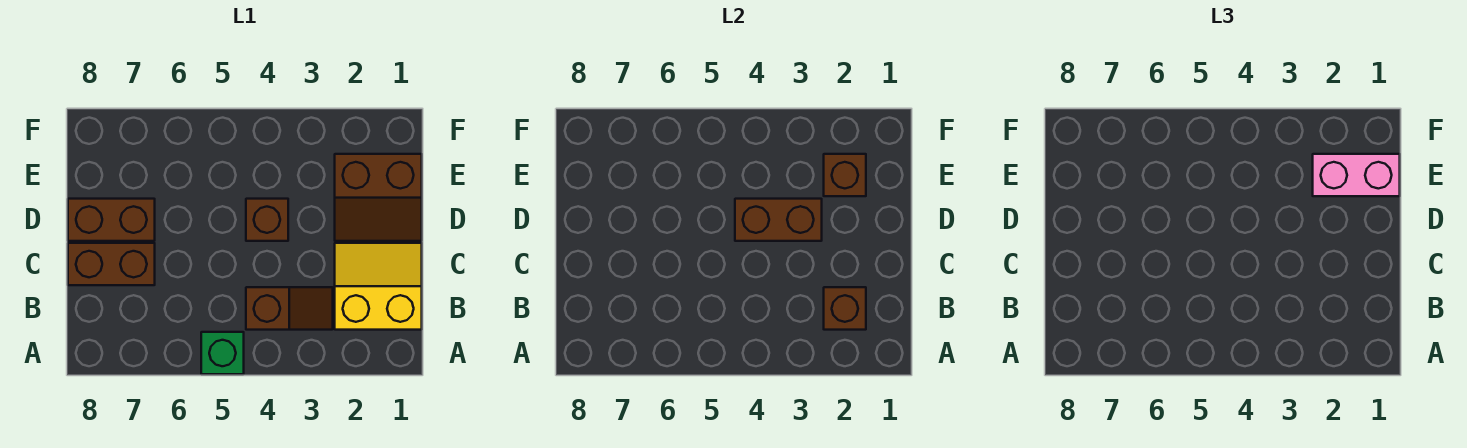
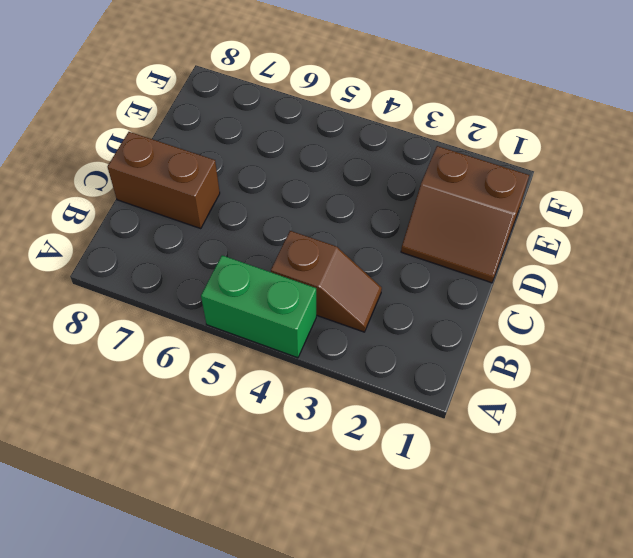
green 1x2 brick [201,255,316,358] -> green 1x1 brick [201,332,244,374]
none -> yellow 2x2 slope [335,243,422,330]
none -> brown 1x1 brick [246,199,288,241]

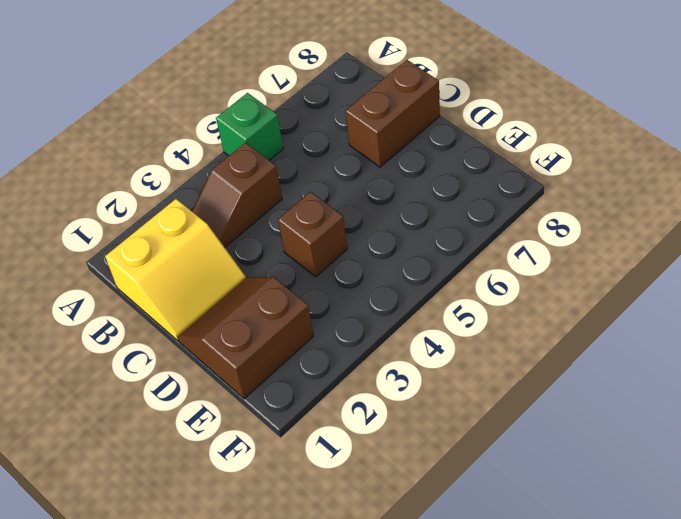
none -> brown 1x2 brick [68,199,155,241]
none -> brown 1x1 brick [824,287,866,330]

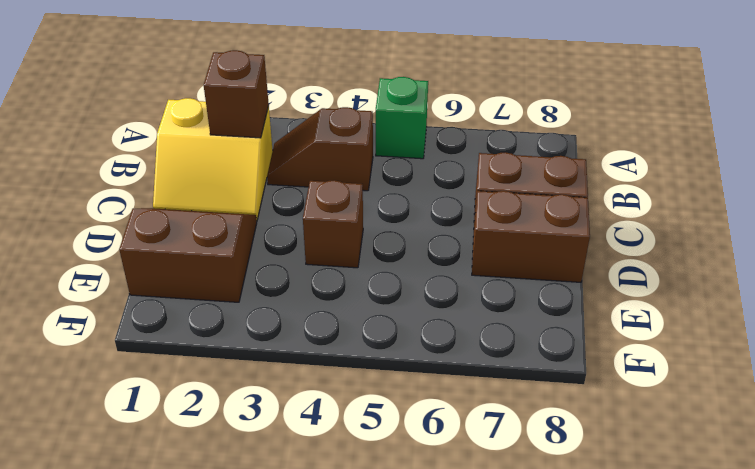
none -> brown 1x2 brick [735,199,822,241]
none -> brown 1x1 brick [824,154,866,196]

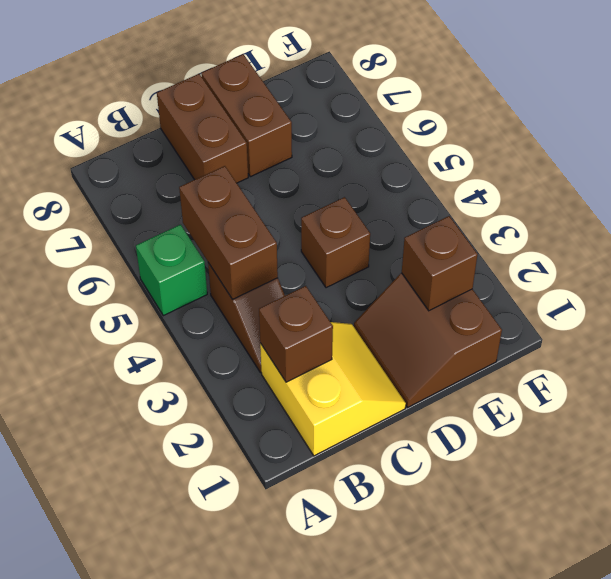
brown 1x2 brick [179,166,278,299] -> brown 1x2 brick moved to [735,199,822,241]
none -> pink 1x2 brick [1313,154,1400,196]

